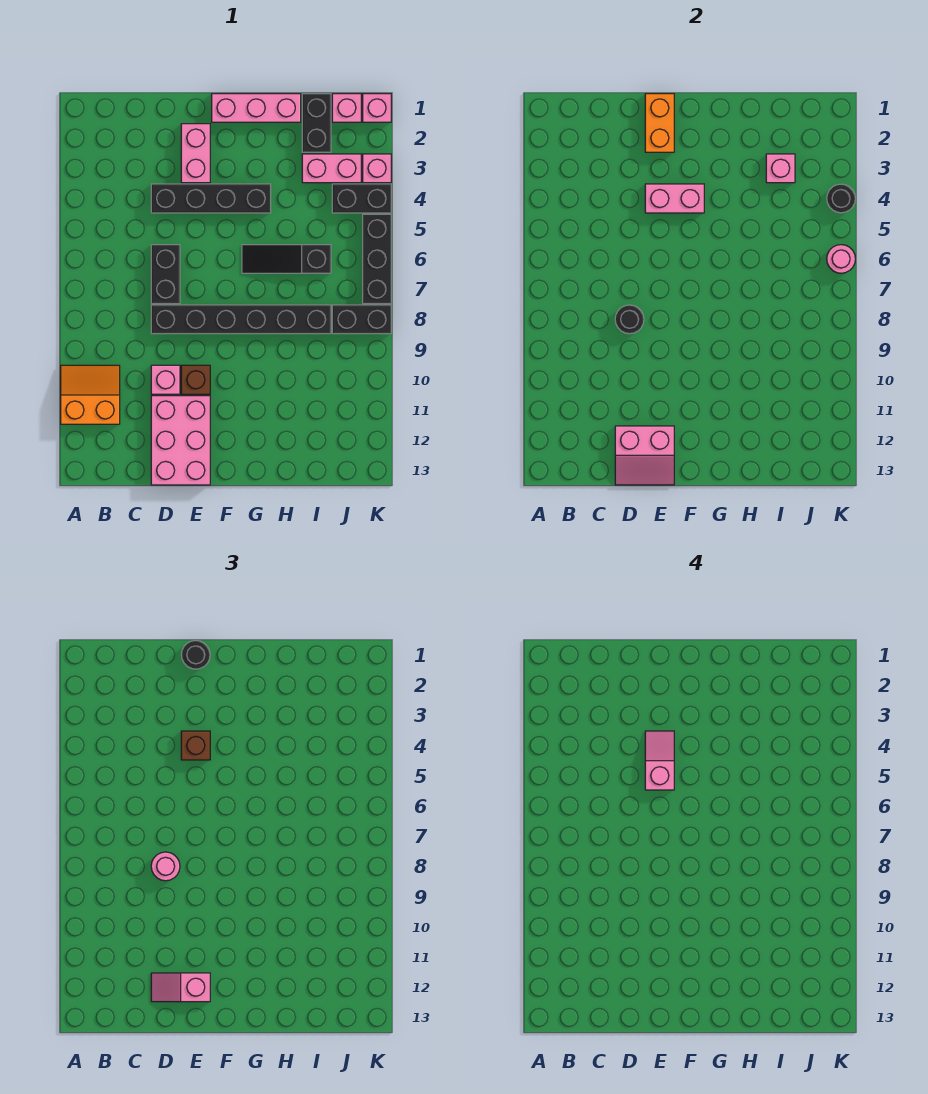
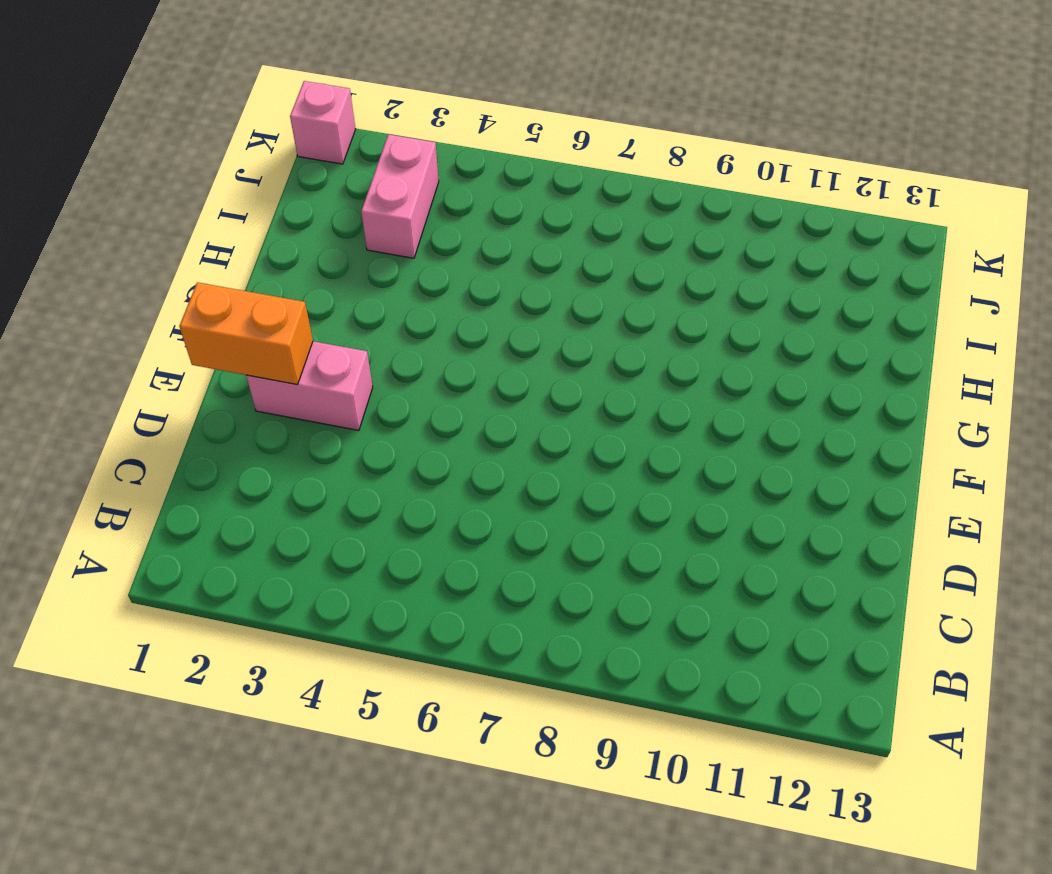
none -> orange 2x2 slope [61,365,120,424]
none -> black 1x4 brick [151,184,271,213]
none -> black 1x2 brick [151,245,180,304]
none -> black 1x6 brick [151,305,331,334]

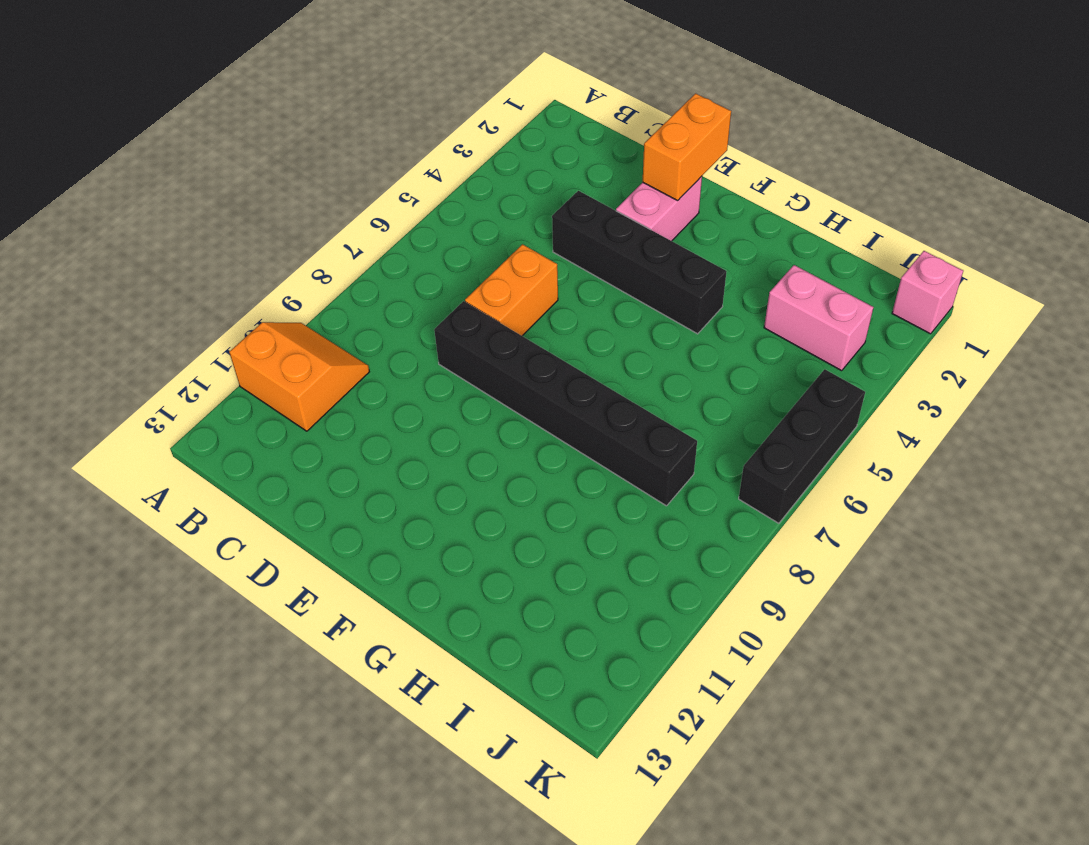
orange 1x2 brick [465,244,558,336] -> black 1x2 brick [151,245,180,304]
none -> pink 1x1 brick [151,365,180,394]
none -> pink 2x3 brick [151,396,210,485]
none -> brown 1x1 brick [181,365,210,394]
none -> pink 1x3 brick [212,94,301,122]

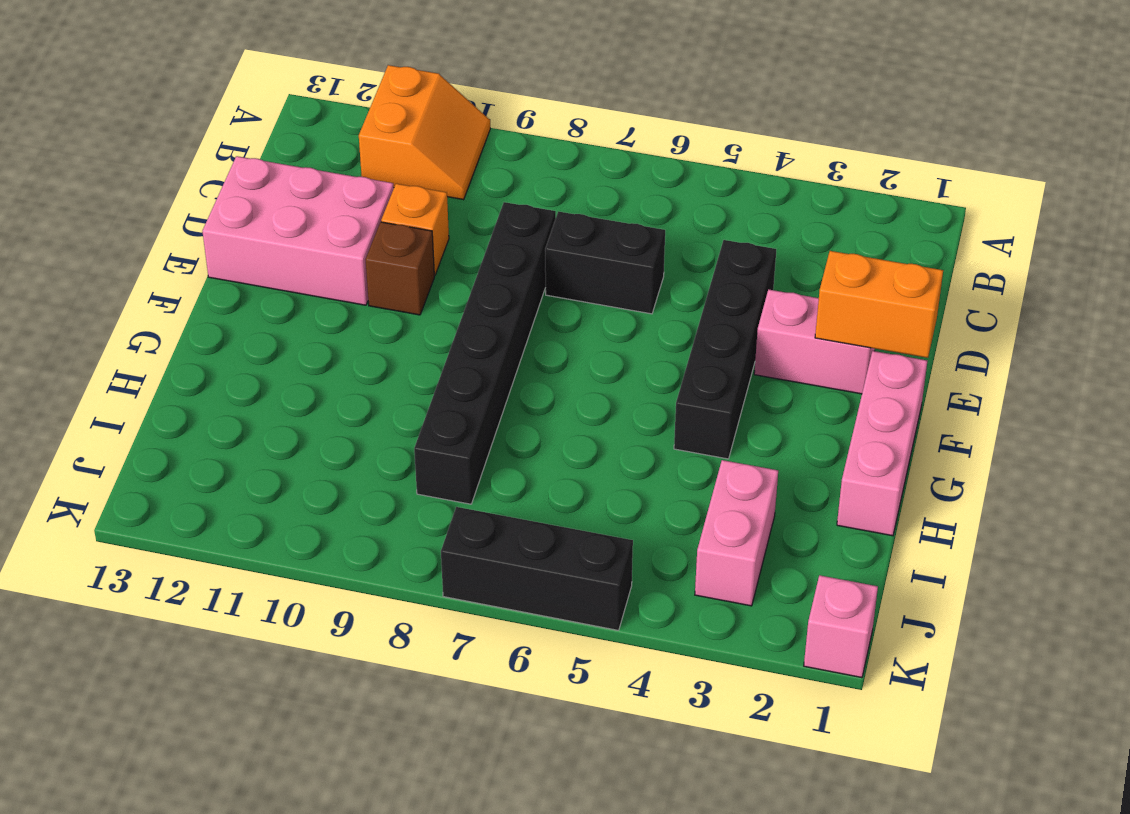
orange 1x1 brick [381,184,449,276] -> pink 1x1 brick [151,365,180,394]
none -> black 1x3 slope [242,245,331,273]
none -> black 1x2 brick [302,94,331,152]
none -> pink 1x1 brick [332,94,361,122]
none -> black 1x2 brick [332,184,391,213]

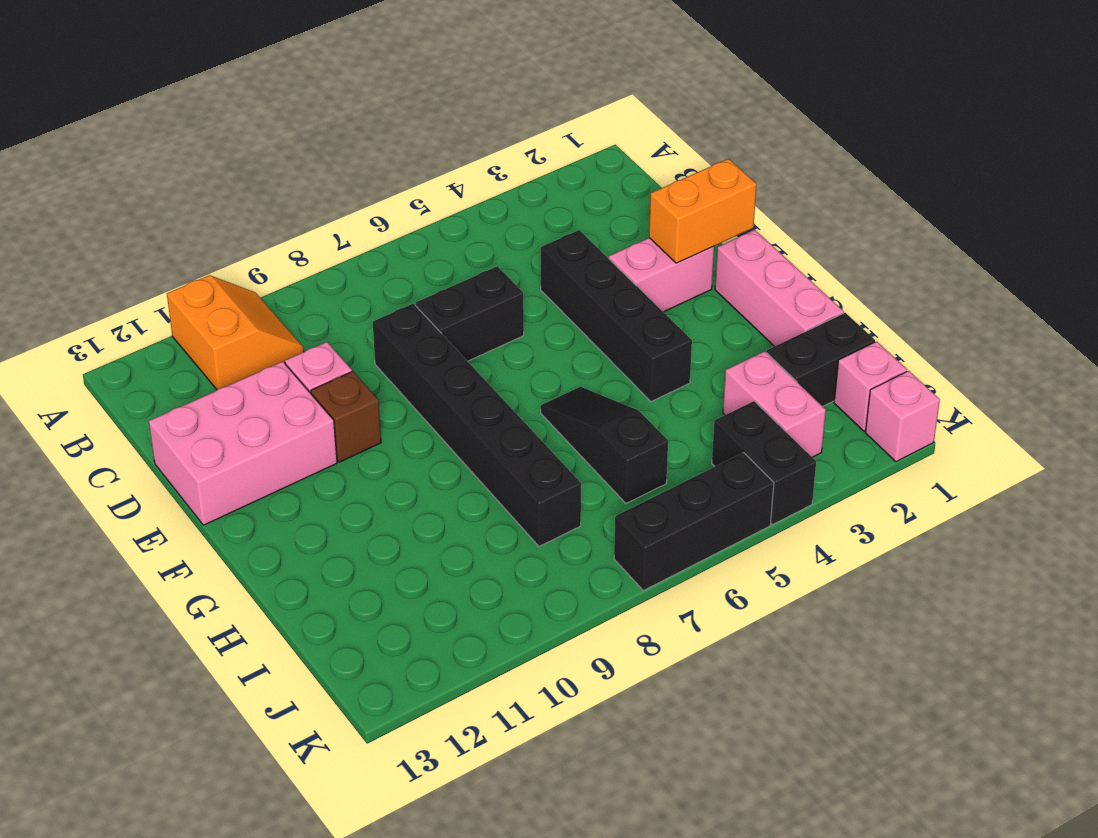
none -> black 1x2 brick [332,305,391,334]
none -> pink 1x1 brick [363,154,391,183]
none -> black 1x1 round brick [615,305,644,334]
none -> pink 2x2 slope [615,426,674,485]

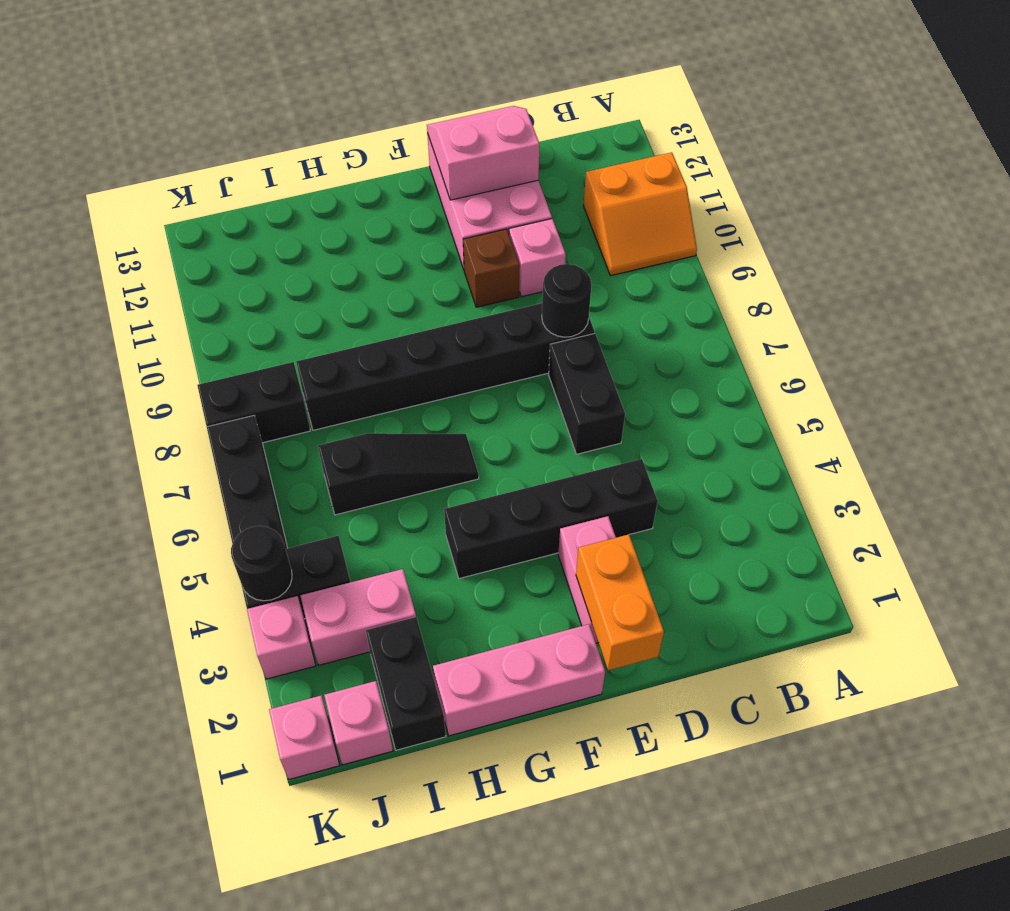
none -> pink 1x2 brick [645,184,704,213]
none -> pink 1x1 brick [766,154,795,183]
none -> pink 1x1 round brick [827,245,855,273]
none -> pink 1x1 round brick [151,852,180,881]

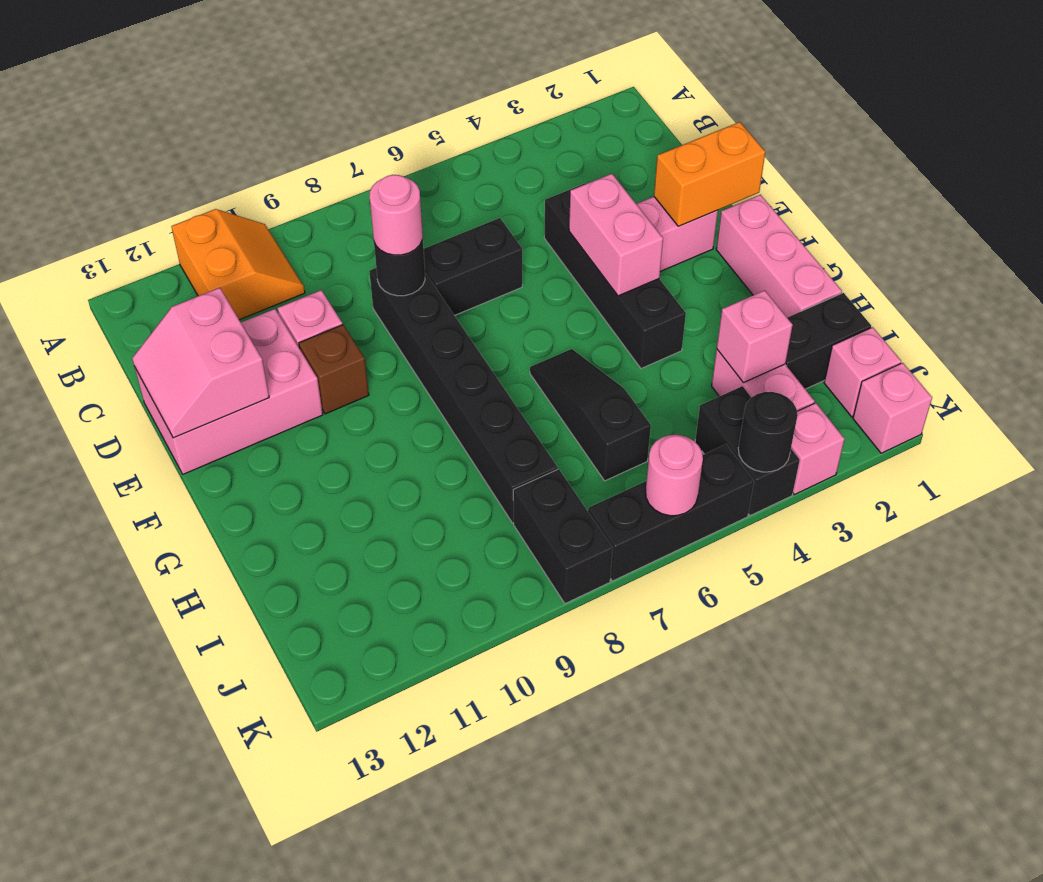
none -> pink 1x2 slope [151,973,210,1002]
none -> black 1x1 round brick [181,641,210,669]
none -> brown 1x1 brick [181,731,210,760]
none -> pink 1x2 slope [645,731,674,790]

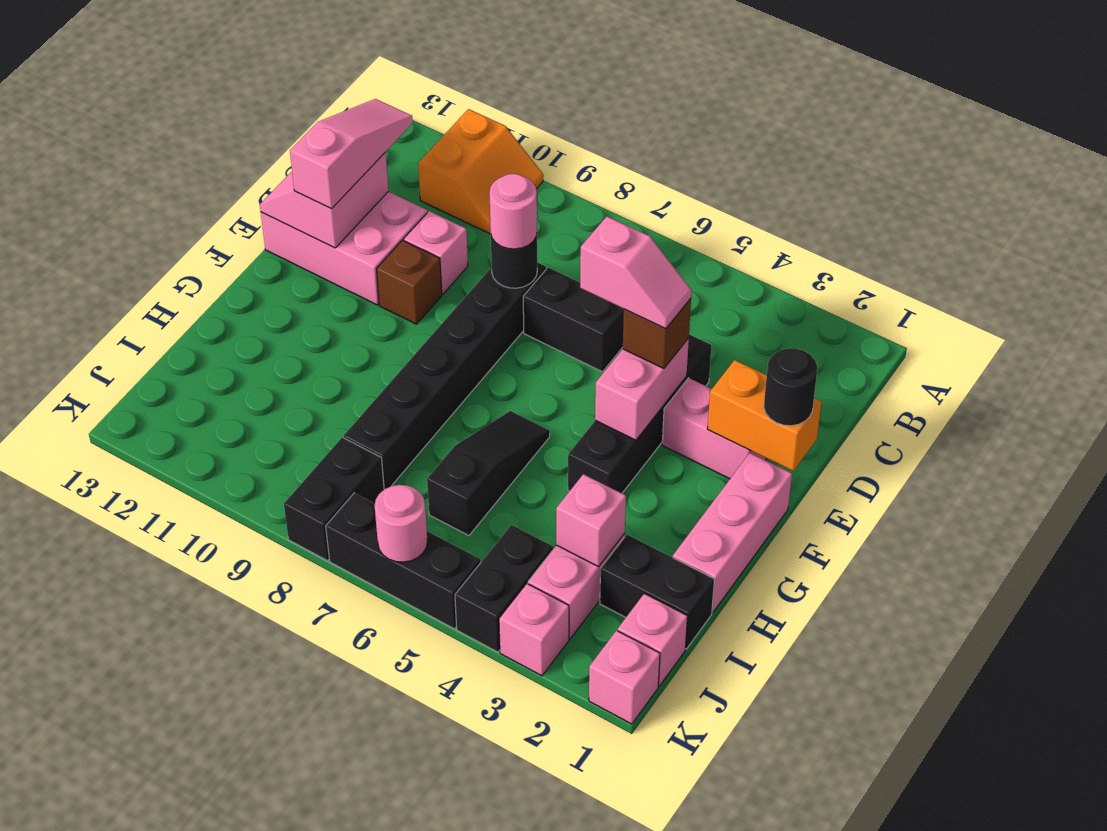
pink 1x3 slope [290,99,413,209] -> pink 1x2 slope [151,973,210,1002]
none -> black 1x1 round brick [827,184,855,213]

